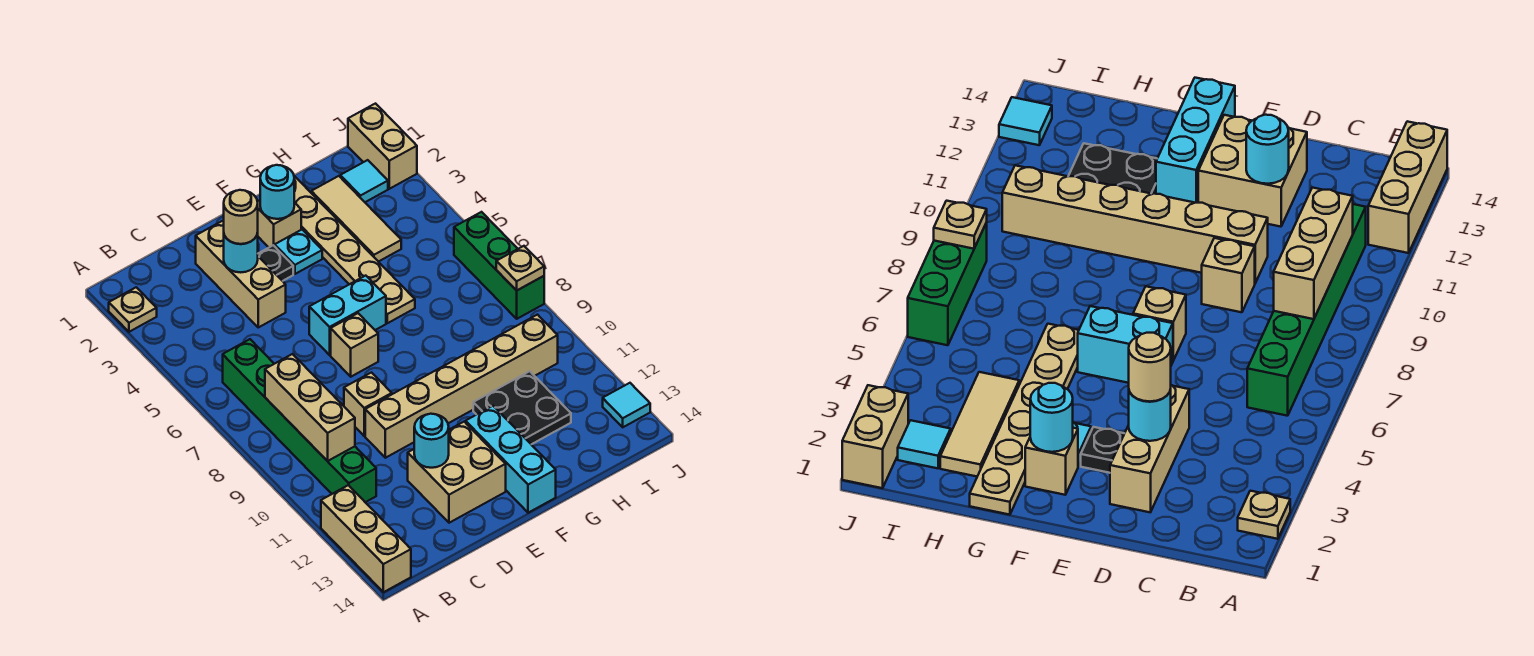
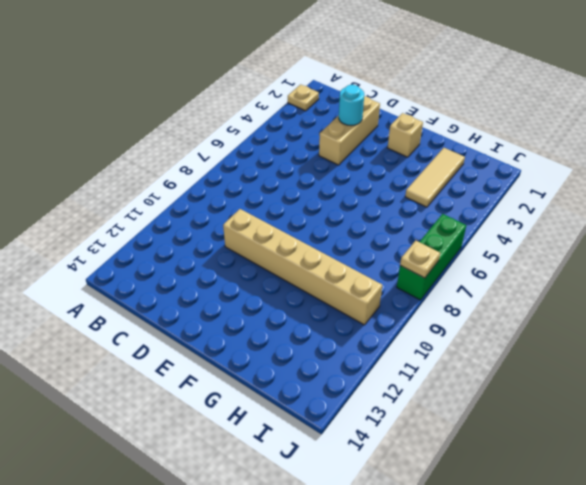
none -> tan 1x3 brick [321,485,411,592]
none -> green 1x6 brick [223,339,376,502]
none -> tan 1x1 brick [344,373,392,436]

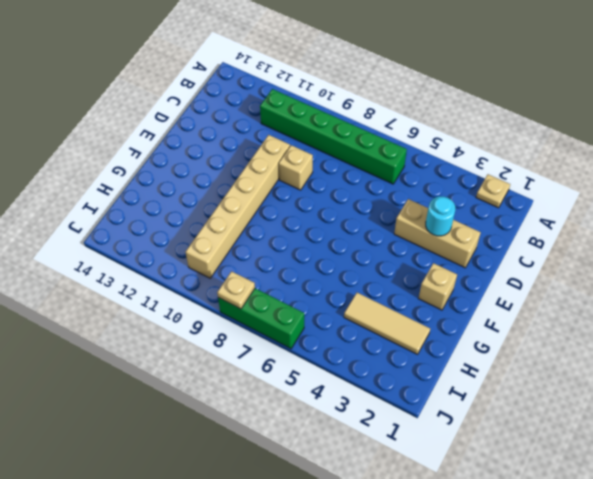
none -> tan 1x3 brick [321,485,411,592]
none -> tan 2x2 brick [408,422,506,523]
none -> black 1x1 plate [258,245,293,281]

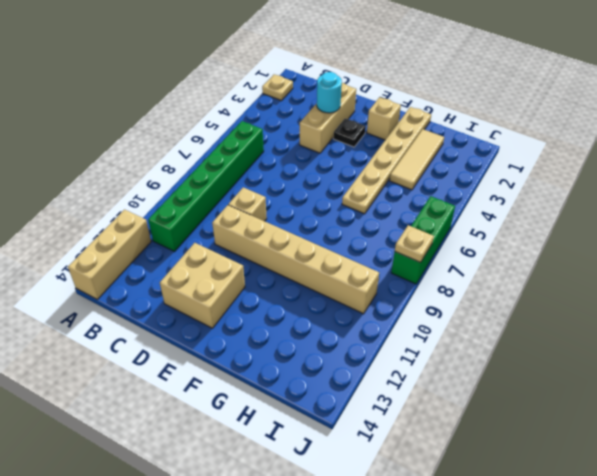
none -> cyan 1x2 brick [309,276,386,355]
none -> tan 1x1 brick [331,313,378,377]
none -> cyan 1x1 plate [275,230,322,274]

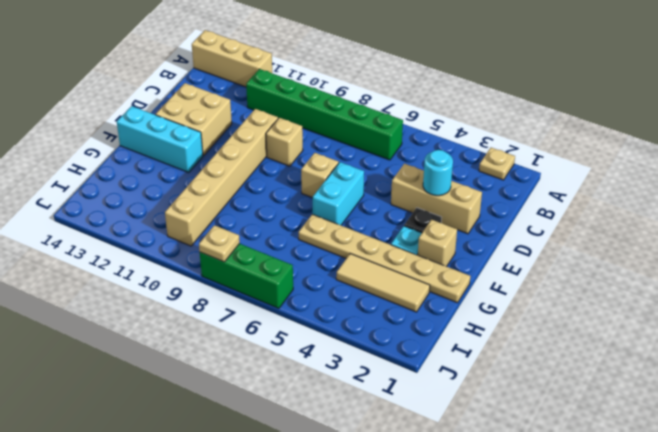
none -> black 2x2 plate [473,371,571,444]
none -> cyan 1x1 tile [340,160,388,202]
none -> tan 1x2 brick [348,104,417,189]

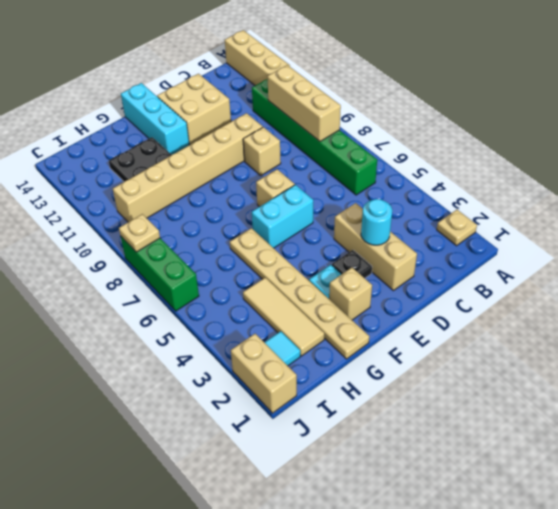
none -> cyan 1x1 tile [603,383,650,427]
none -> cyan 1x1 round brick [414,414,449,468]
none -> cyan 1x1 round brick [260,165,294,219]

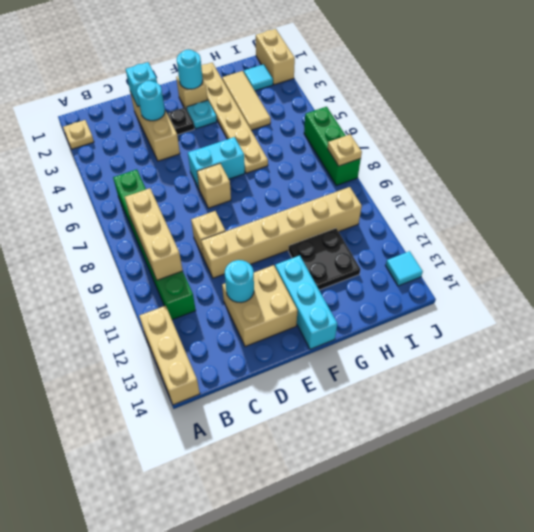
cyan 1x1 brick [126,62,157,106] -> none
none -> tan 1x1 round brick [224,190,258,244]

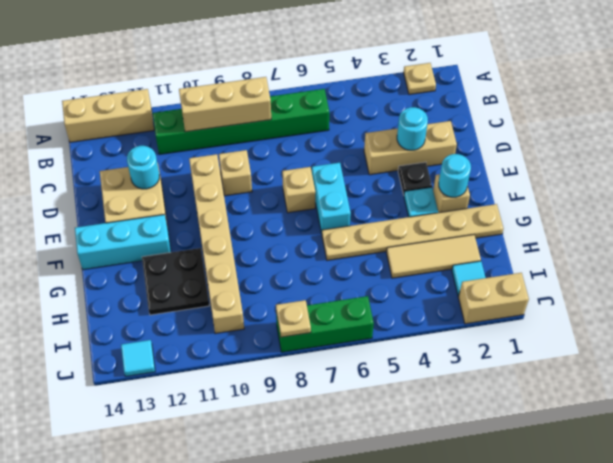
none -> tan 1x1 round brick [224,190,258,244]

